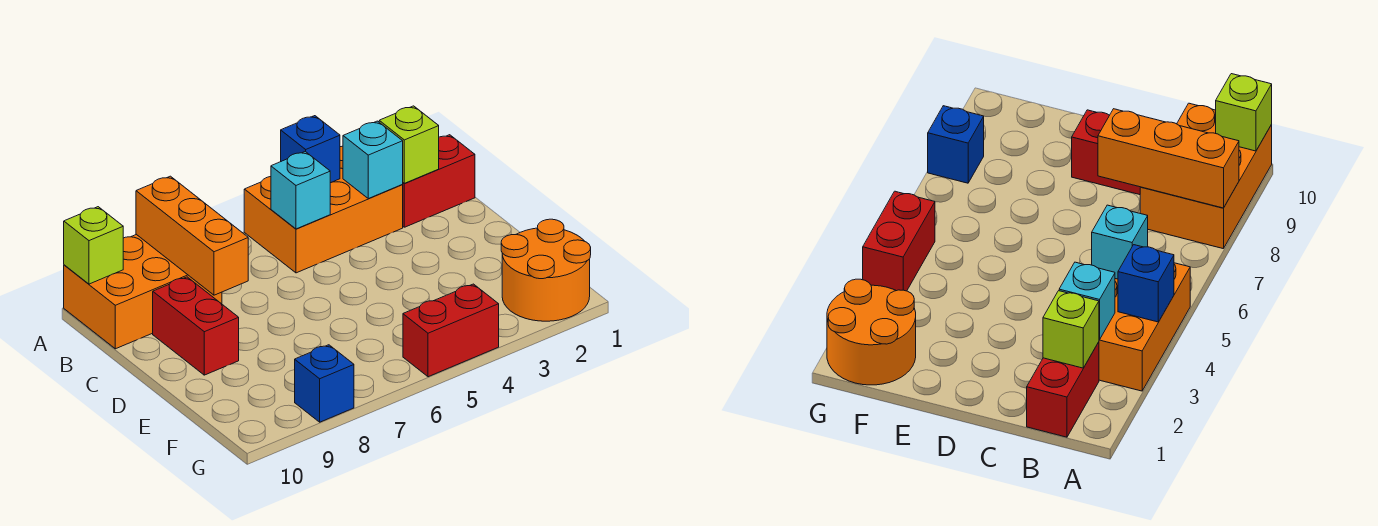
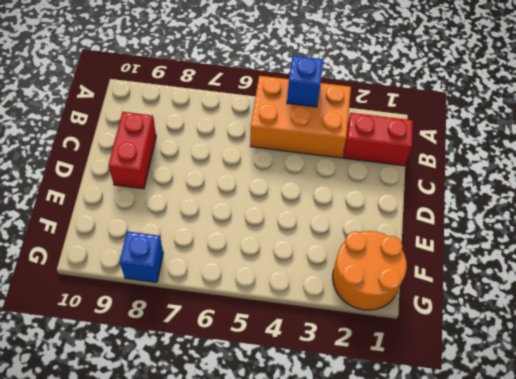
none -> orange 2x3 brick [64,234,222,349]
none -> red 1x2 brick [403,284,499,377]
none -> orange 1x3 brick [136,176,248,295]

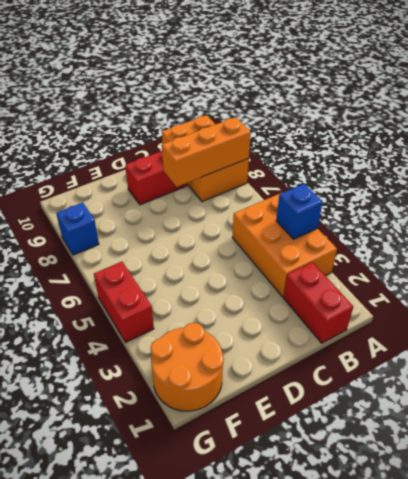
none -> lime 1x1 brick [64,207,123,284]
none -> lime 1x1 brick [379,106,439,183]
none -> cyan 1x1 brick [343,121,403,199]

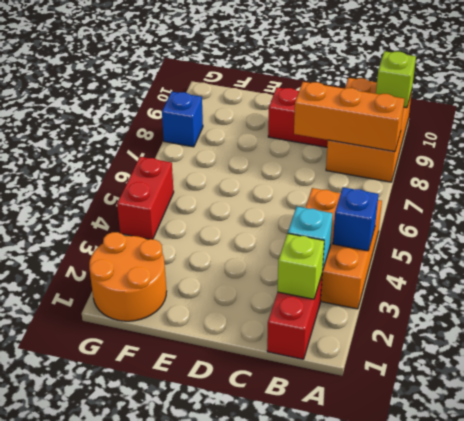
none -> cyan 1x1 brick [271,152,330,229]

